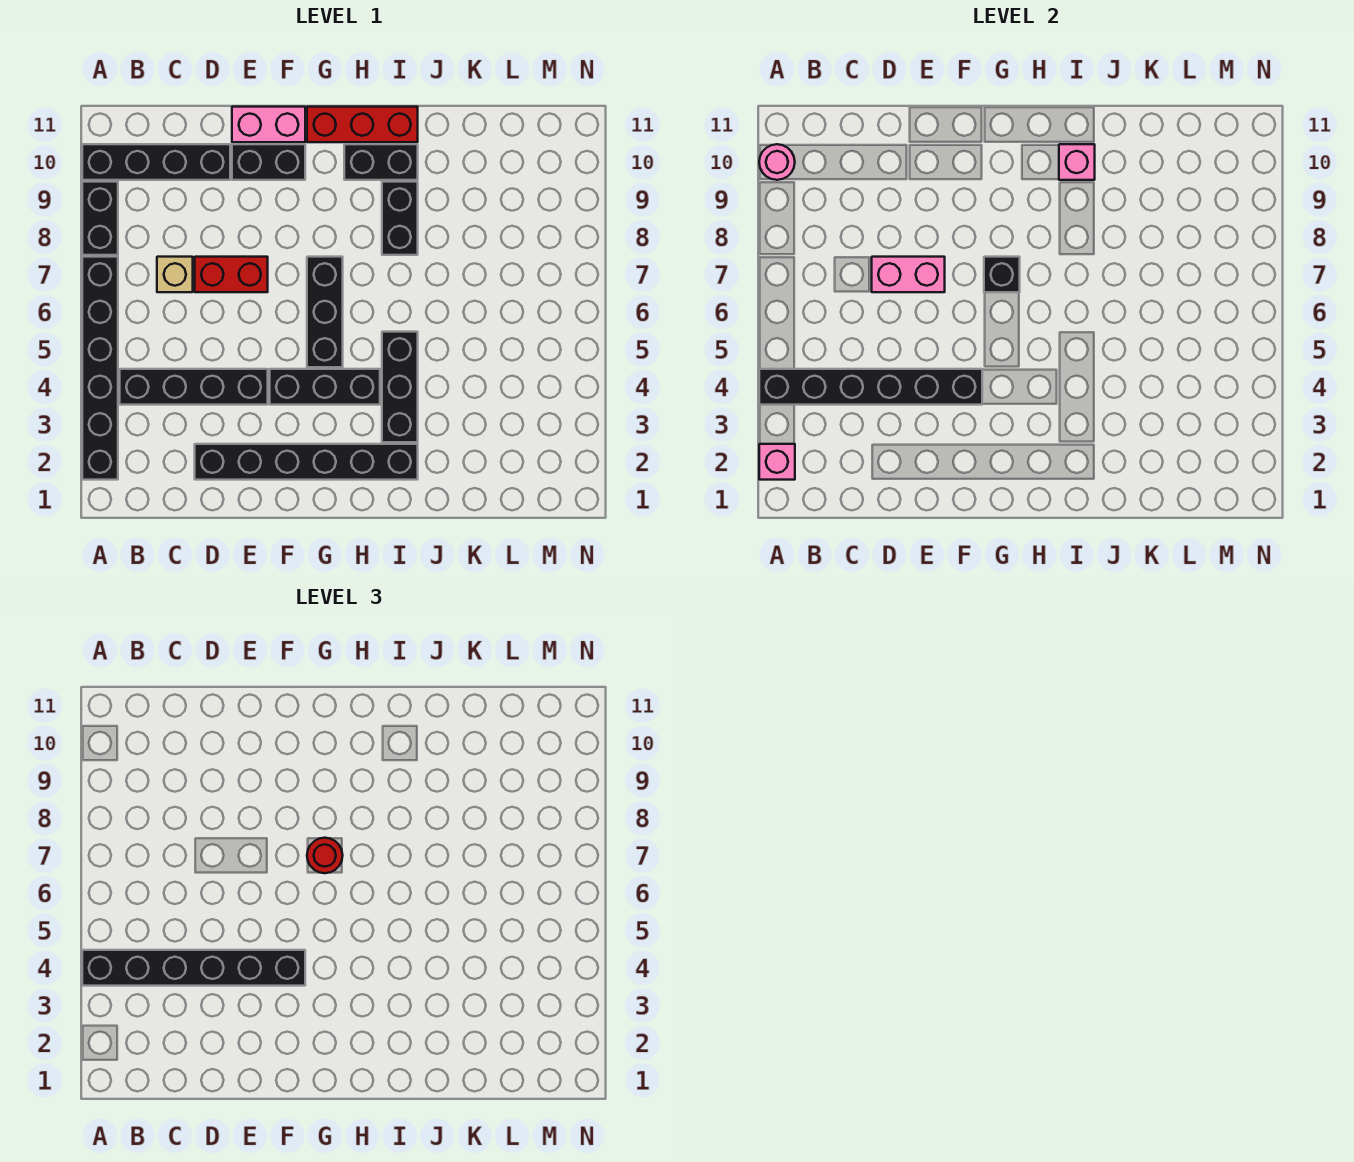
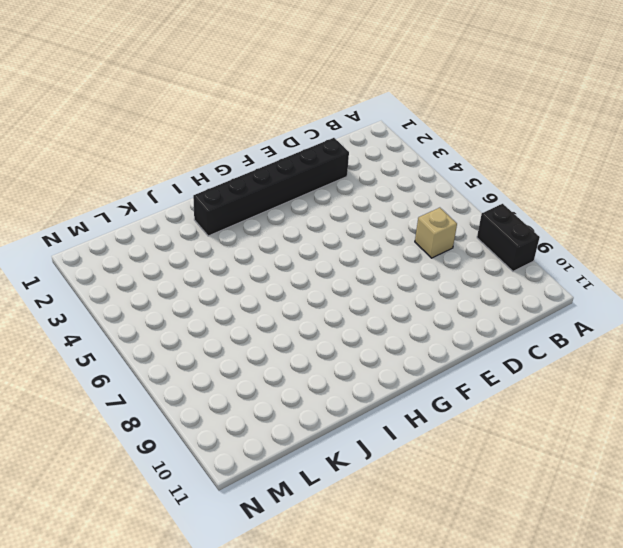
none -> black 1x6 brick [82,257,118,480]
none -> black 1x4 brick [82,144,230,180]
none -> black 1x4 brick [120,369,268,405]

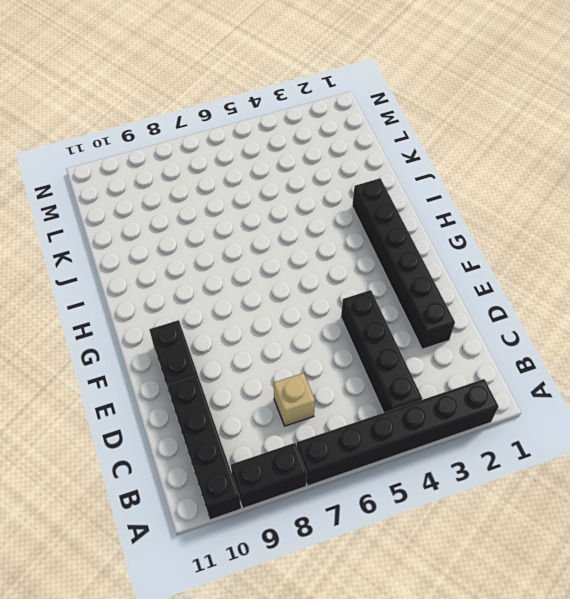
none -> red 1x2 brick [195,257,268,292]
none -> pink 1x2 brick [232,107,305,142]
none -> black 1x3 brick [270,369,380,405]

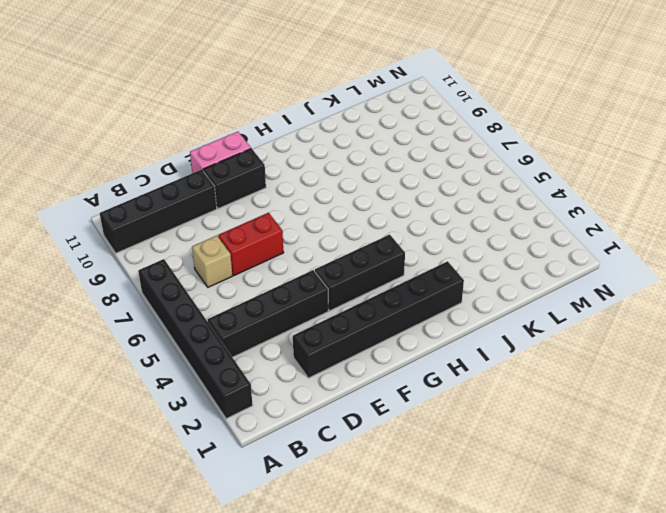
none -> black 1x2 brick [82,182,118,255]
none -> black 1x3 brick [307,257,343,367]
none -> red 1x3 brick [307,107,418,142]

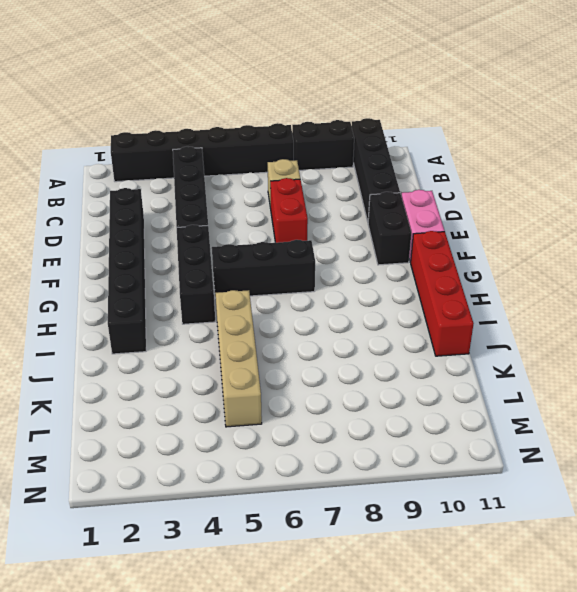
red 1x4 brick [410,231,474,356] -> red 1x3 brick [307,107,418,142]
tan 1x4 brick [216,290,262,427] -> black 1x3 brick [382,332,418,442]
none -> black 1x2 brick [344,144,418,180]
none -> black 1x2 brick [382,182,418,255]
none -> pink 1x1 brick [759,444,795,480]

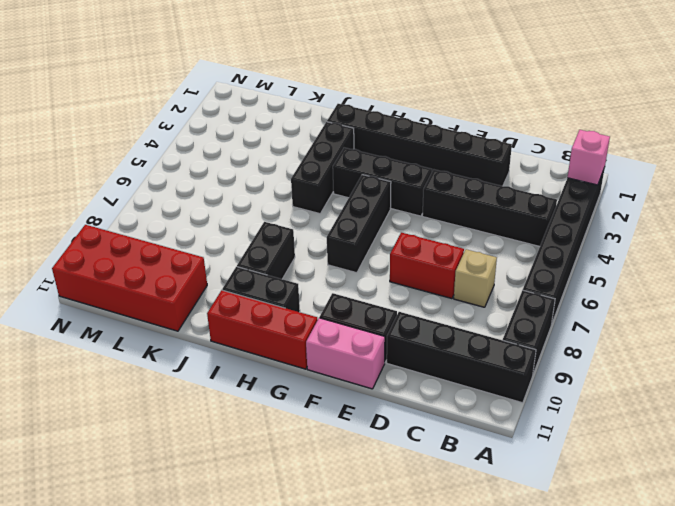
red 2x4 brick [52,225,207,331] -> none
none -> black 1x6 brick [759,369,982,405]
none -> pink 1x1 round brick [759,144,795,180]
none -> pink 1x2 brick [872,257,945,292]

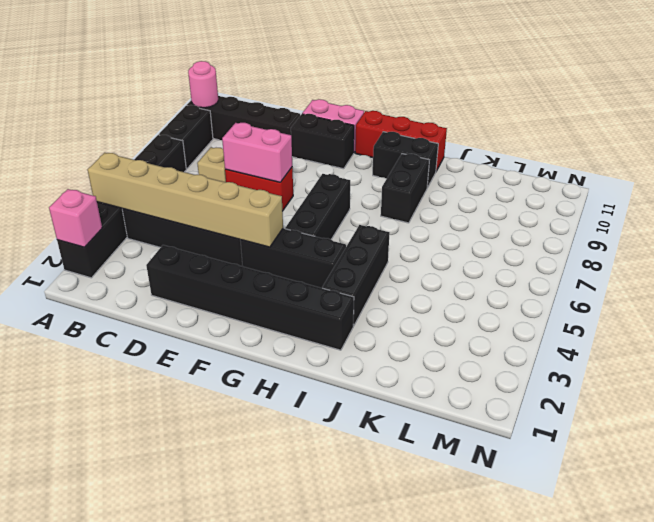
tan 1x6 brick [88,153,283,247] -> black 1x6 brick [759,369,982,405]
none -> black 1x1 brick [984,257,1020,292]
none -> pink 1x1 brick [1059,144,1095,180]
none -> black 1x6 brick [82,950,305,986]

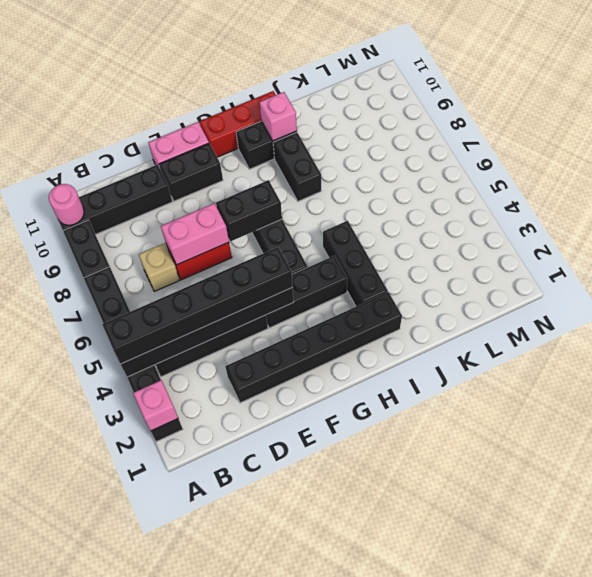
black 1x2 brick [216,180,282,241] -> black 1x1 brick [984,257,1020,292]
none -> red 1x1 round brick [307,838,343,873]

